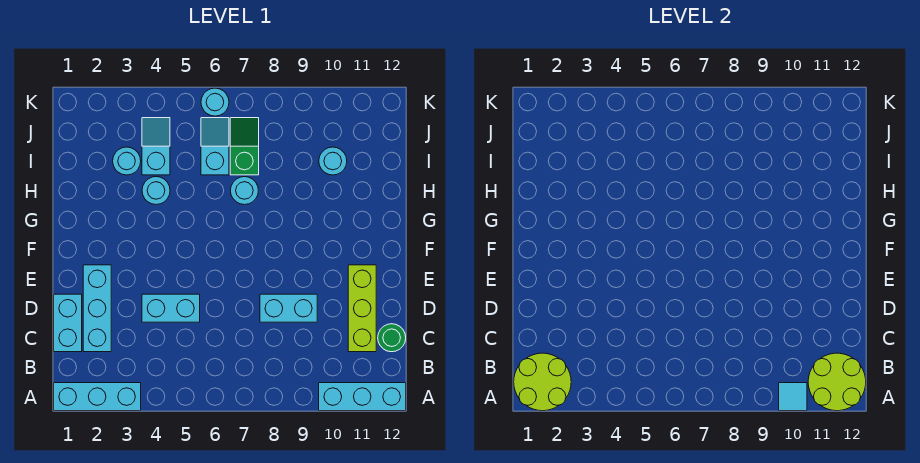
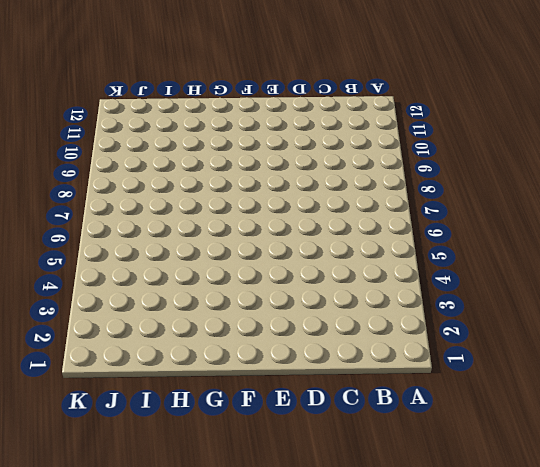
none -> cyan 1x3 brick [54,383,141,411]
none -> cyan 1x3 brick [319,383,406,411]
none -> cyan 1x2 brick [54,294,82,352]

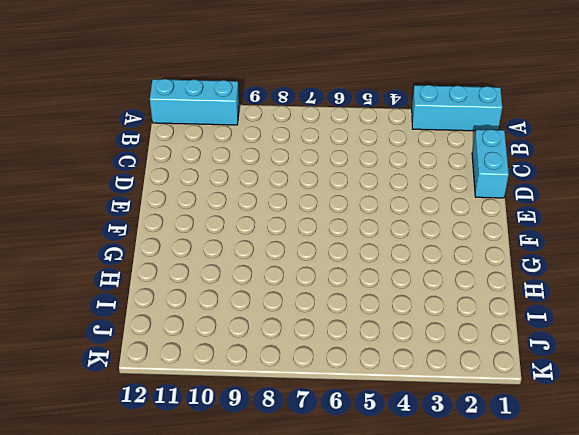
none -> cyan 1x3 brick [83,265,111,352]
none -> lime 1x3 brick [348,265,376,352]
none -> green 1x1 round brick [378,324,406,352]

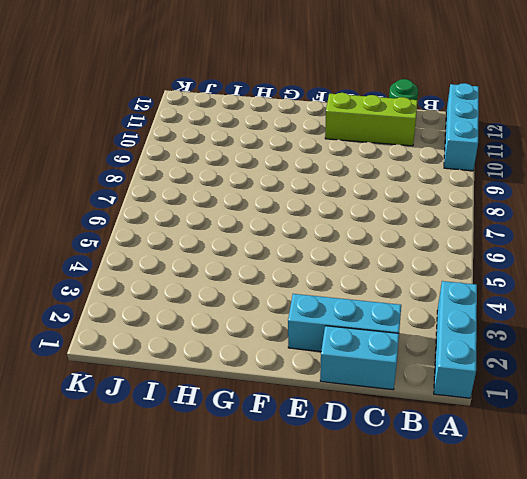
none -> cyan 1x2 brick [142,294,200,322]
none -> cyan 1x2 brick [260,294,317,322]
none -> cyan 1x1 round brick [142,177,170,205]

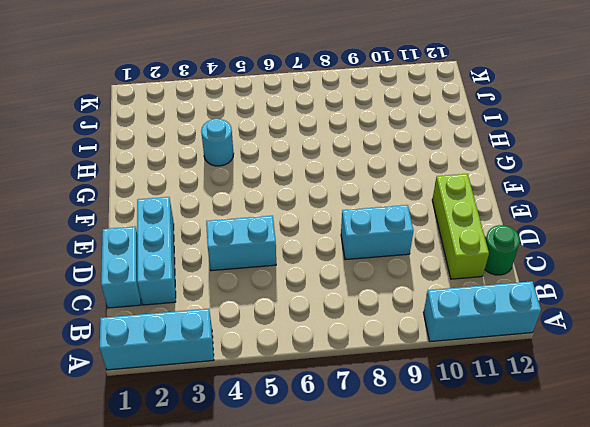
none -> cyan 1x1 round brick [231,177,258,205]
none -> cyan 1x1 round brick [113,147,141,175]
none -> cyan 1x2 slope [142,118,170,175]

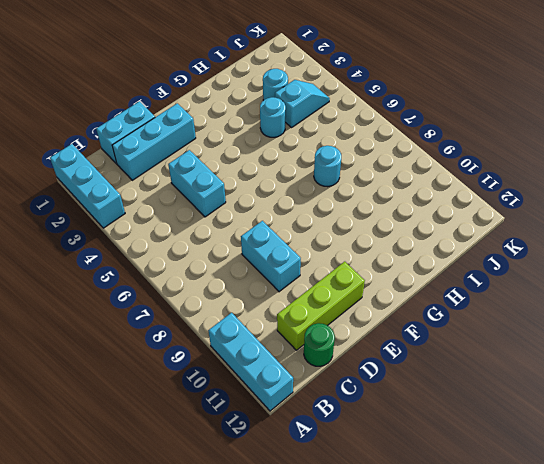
none -> cyan 1x2 slope [201,118,229,175]
none -> green 1x2 slope [230,118,259,175]
none -> cyan 1x1 round brick [319,147,347,175]

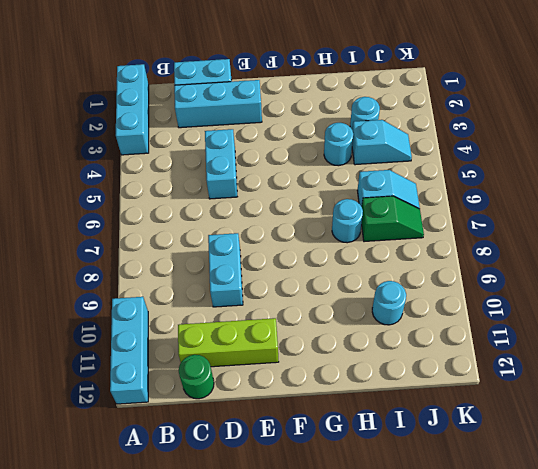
none -> cyan 1x1 round brick [201,88,229,116]
none -> lime 2x2 round brick [514,353,571,411]
none -> cyan 1x1 tile [779,383,807,411]

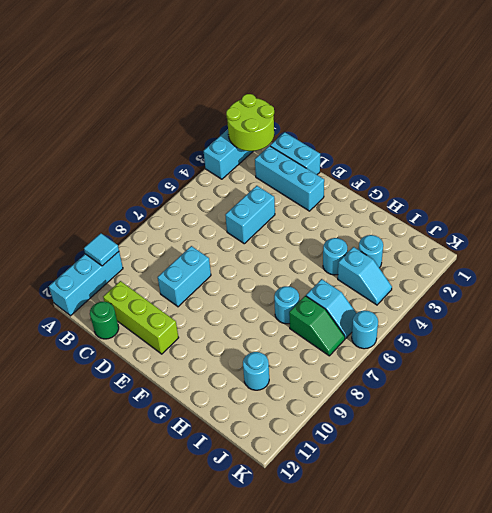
none -> lime 2x2 round brick [808,353,866,411]

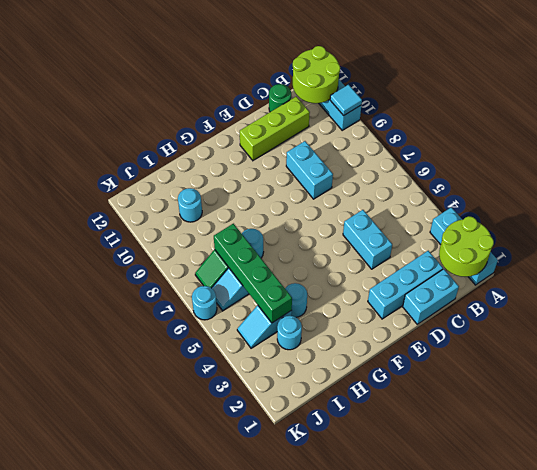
green 1x4 brick [214,224,292,323] -> none

